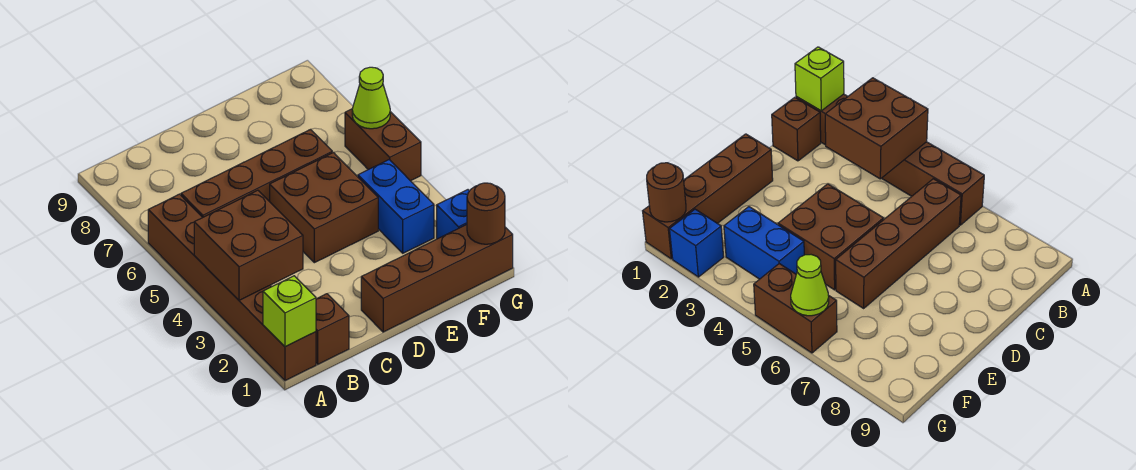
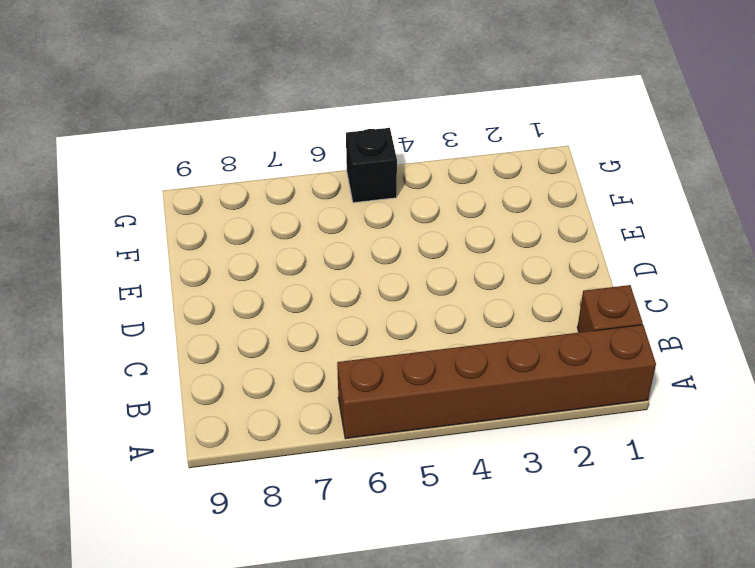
black 1x1 brick [346,128,397,203] -> brown 1x2 brick [345,109,421,181]
none -> brown 1x4 brick [181,129,332,217]
none -> brown 1x4 brick [361,225,513,332]
none -> brown 2x2 brick [270,152,378,263]

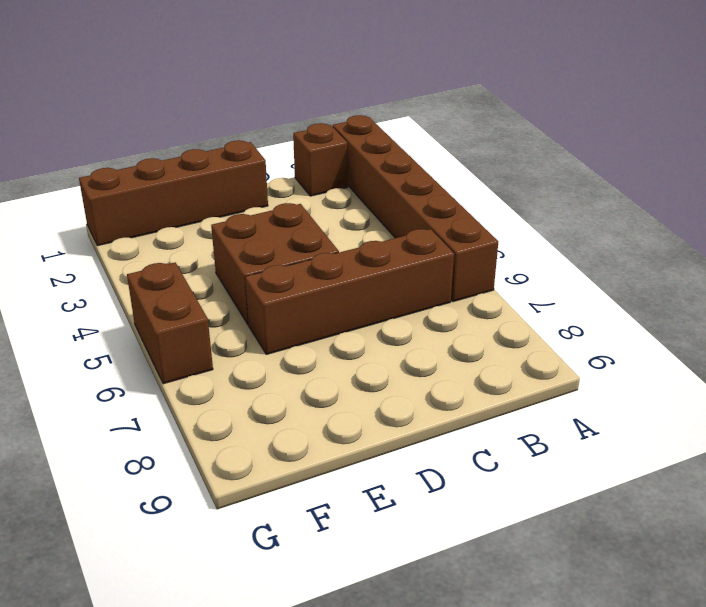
none -> blue 1x2 brick [358,160,434,253]
none -> blue 1x1 brick [437,190,469,239]
none -> lime 1x1 brick [263,276,316,347]

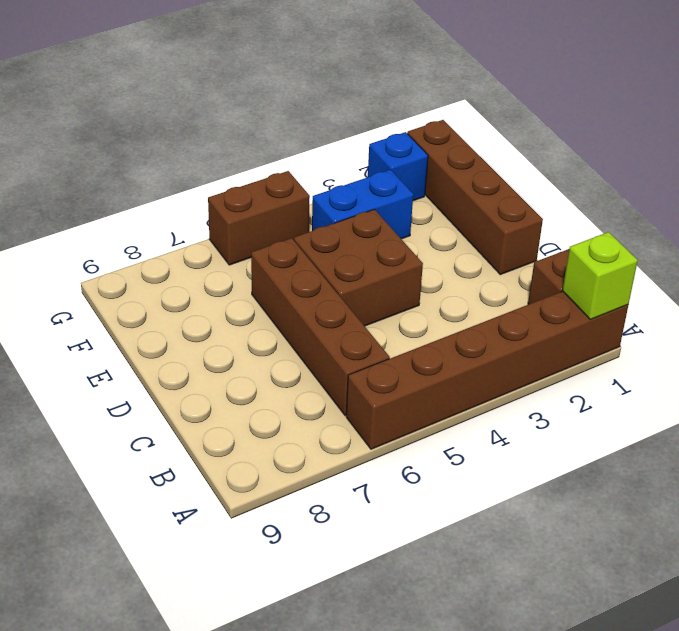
none -> brown 2x2 brick [194,190,303,300]
none -> brown 1x1 round brick [467,183,505,244]
none -> lime 1x1 cone [352,67,390,129]

